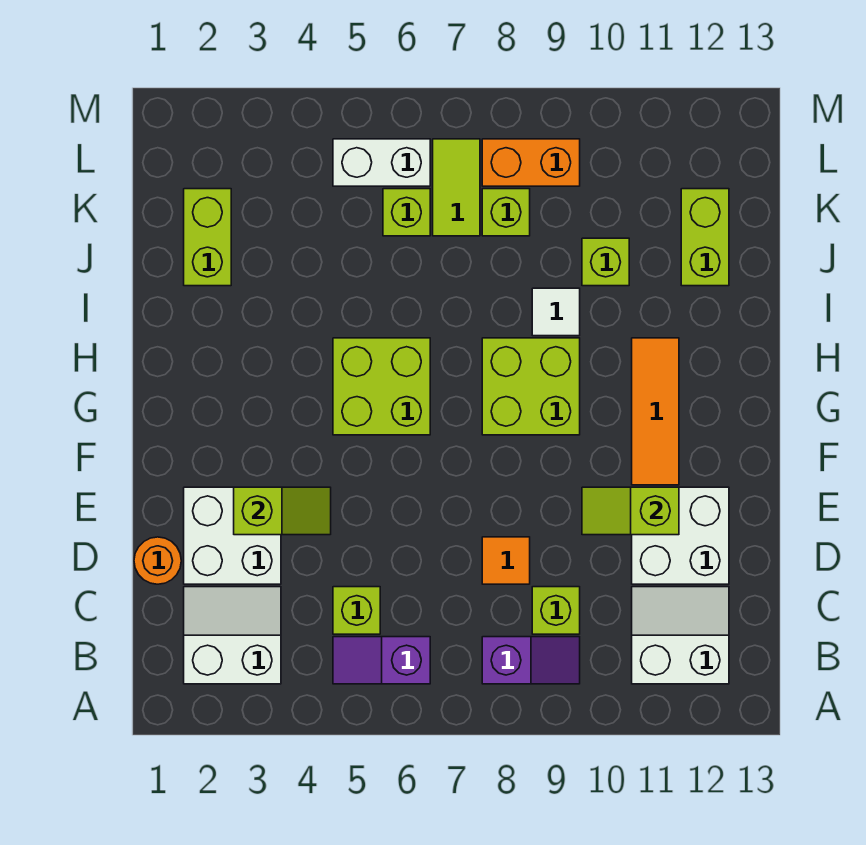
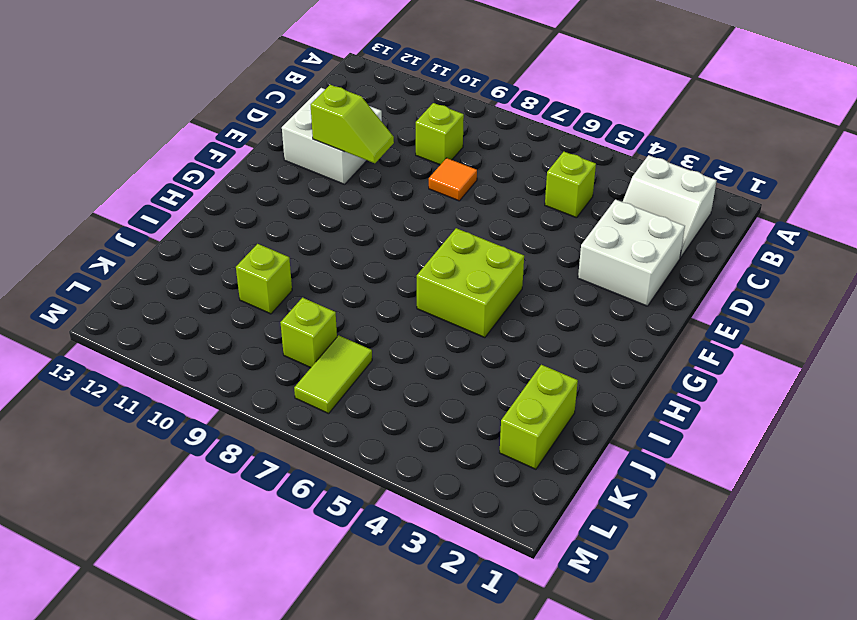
none -> purple 1x2 slope [333,637,430,684]
none -> purple 1x2 slope [482,637,580,684]
none -> white 2x2 slope [632,587,729,684]

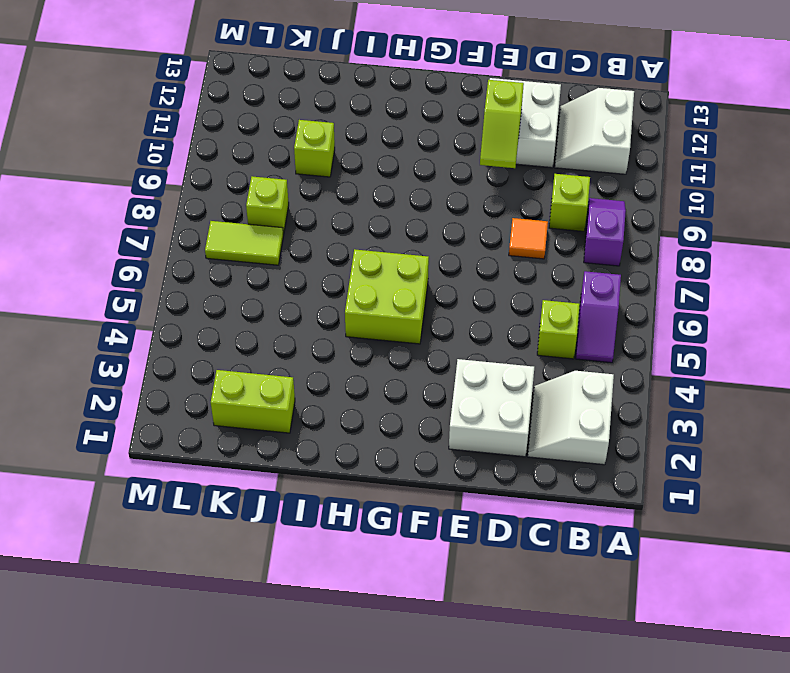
none -> orange 1x1 round brick [134,537,181,584]
none -> orange 1x3 tile [632,338,679,485]
none -> lime 2x2 brick [482,338,580,435]

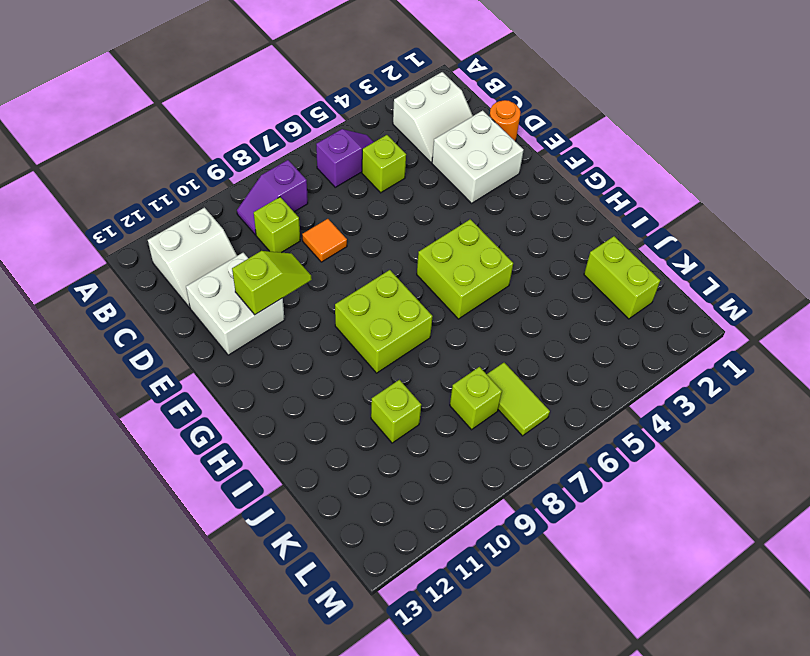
none -> orange 1x3 tile [632,338,679,485]
none -> white 1x1 tile [532,288,580,336]
none -> lime 1x2 brick [681,189,729,286]

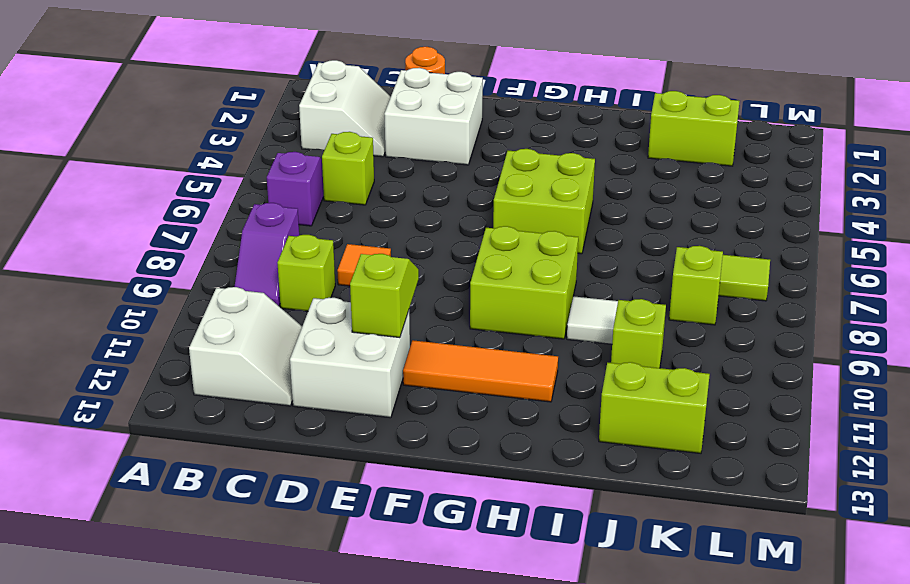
none -> lime 1x1 brick [383,189,430,236]
none -> white 1x2 brick [333,139,430,186]
none -> orange 1x2 brick [482,139,580,186]

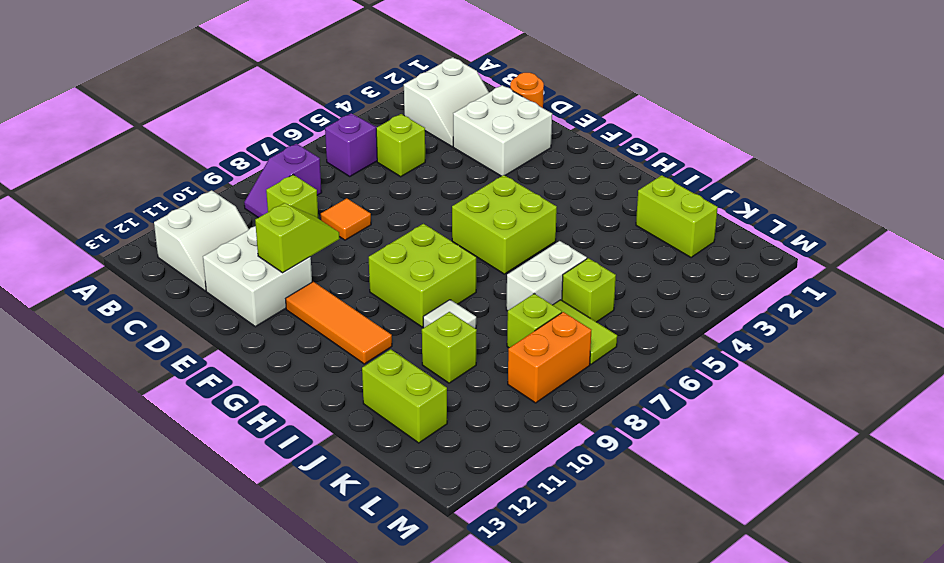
white 1x2 brick [506,241,587,311] -> white 1x2 brick moved to [333,139,430,186]
none -> lime 1x2 slope [234,487,331,535]

